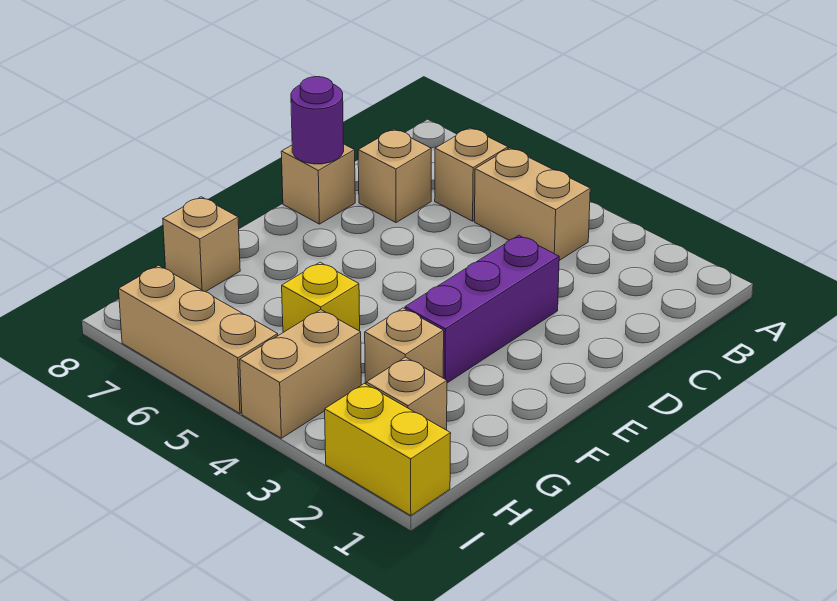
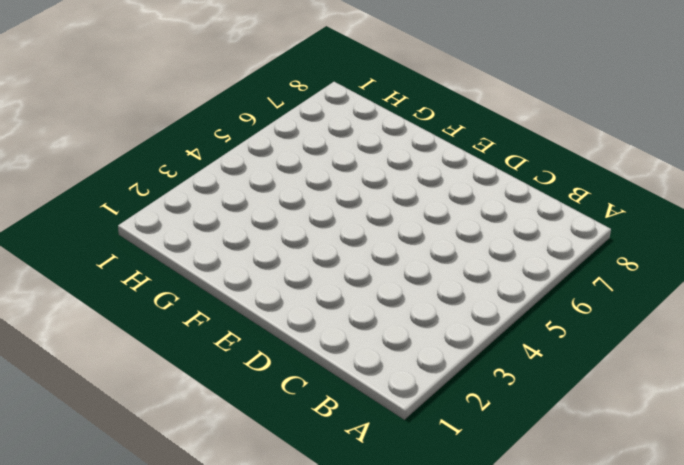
none -> tan 1x2 brick [475,148,590,261]
none -> tan 1x1 brick [435,128,508,221]
none -> tan 1x1 brick [358,129,431,223]

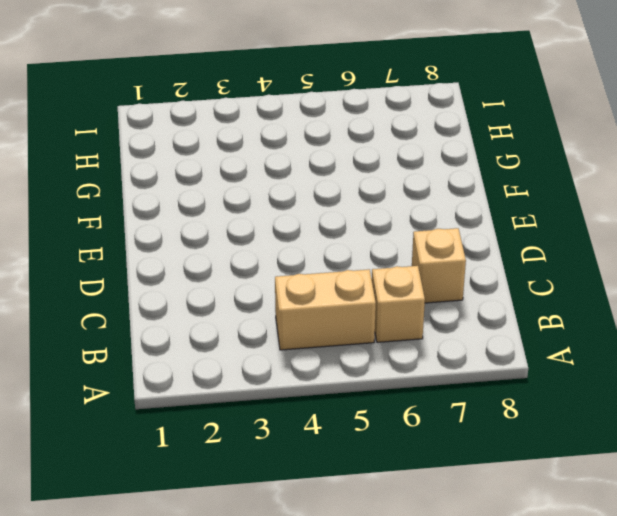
none -> purple 1x3 brick [405,235,559,383]
none -> tan 1x1 brick [281,144,355,224]
none -> tan 1x1 brick [365,308,444,384]

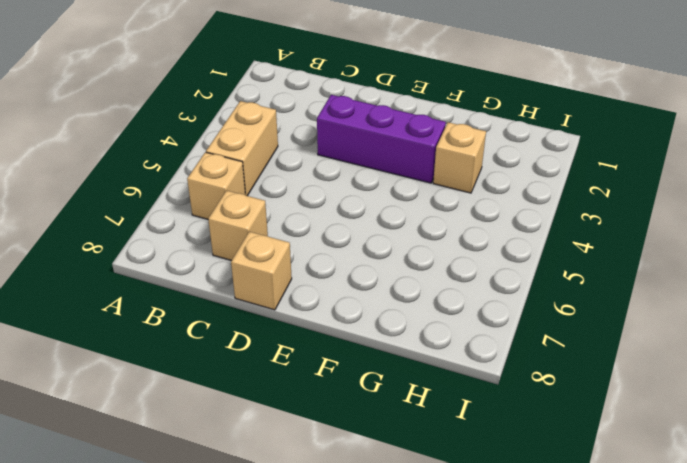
none -> yellow 1x1 brick [282,262,360,332]
none -> tan 1x1 brick [163,197,240,292]
none -> tan 1x1 brick [366,357,447,430]

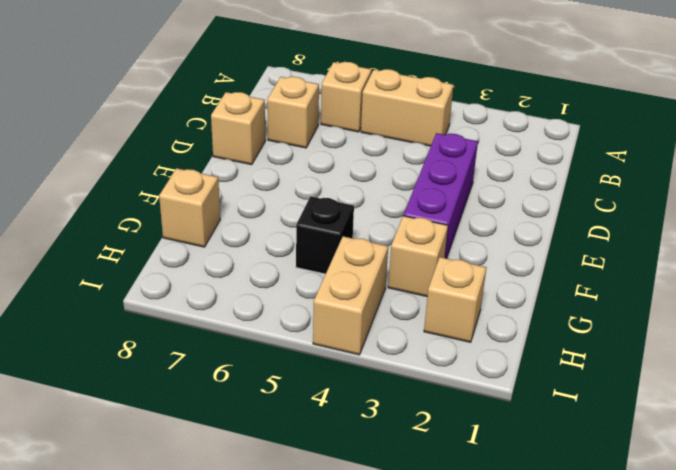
black 1x1 brick [296,196,354,274] -> yellow 1x1 brick [282,262,360,332]
none -> yellow 1x2 brick [325,384,451,516]
none -> tan 1x3 brick [119,265,278,413]
none -> purple 1x1 round brick [291,77,344,164]

